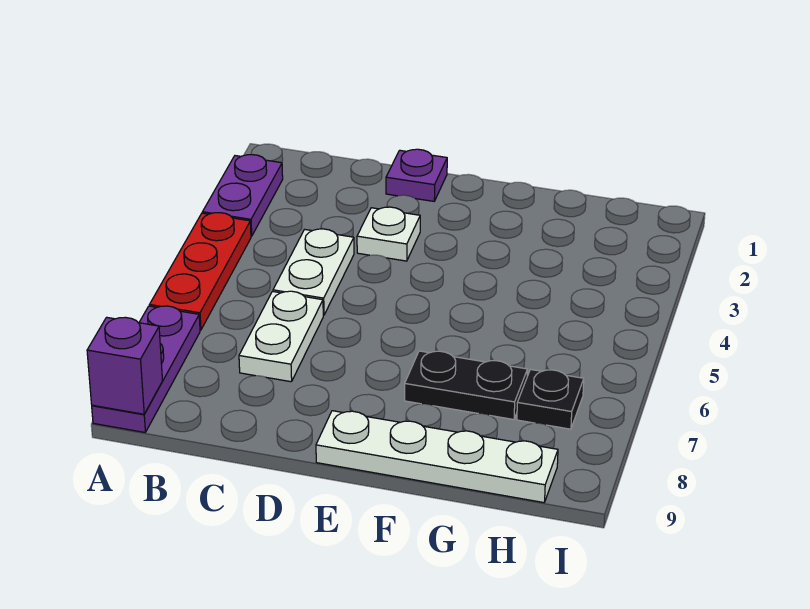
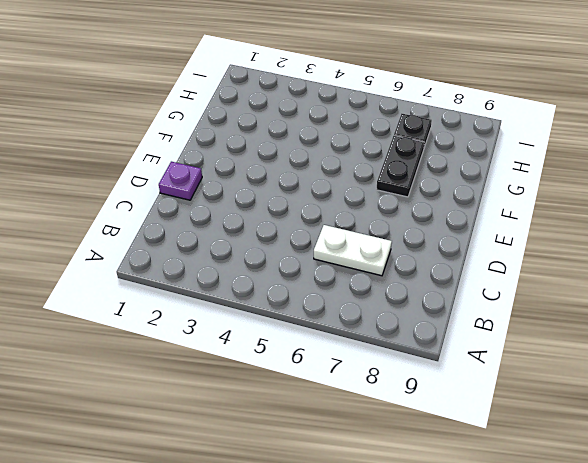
none -> purple 1x2 plate [203,154,283,236]
none -> red 1x3 plate [150,213,251,330]

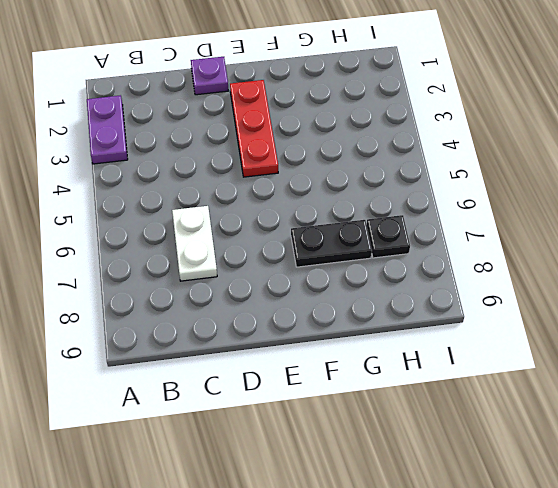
red 1x3 plate [230,80,278,177] -> red 1x3 plate moved to [150,213,251,330]
none -> purple 1x3 plate [92,306,200,432]
none -> white 1x2 plate [273,229,354,315]

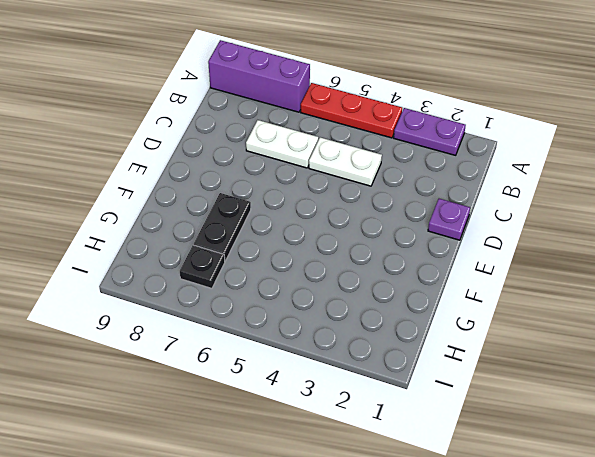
purple 1x3 brick [208,40,310,112] -> purple 1x3 plate [92,306,200,432]
none -> white 1x1 plate [357,207,420,261]
none -> white 1x4 plate [316,411,558,503]

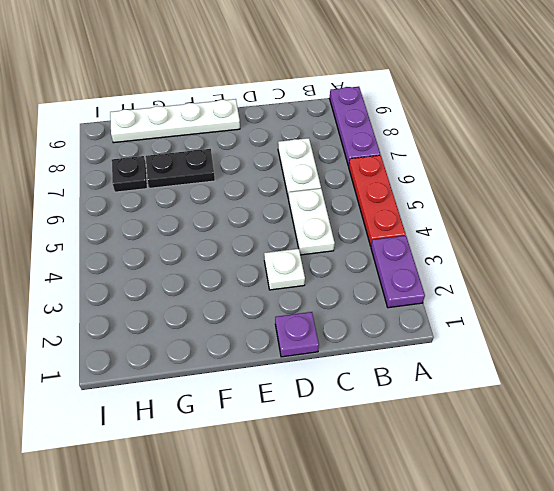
none -> purple 1x1 brick [87,317,163,414]

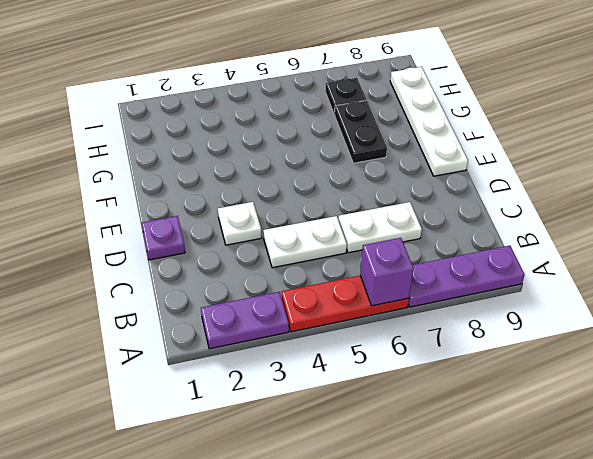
purple 1x1 brick [360,238,414,306] -> purple 1x1 brick moved to [87,317,163,414]

